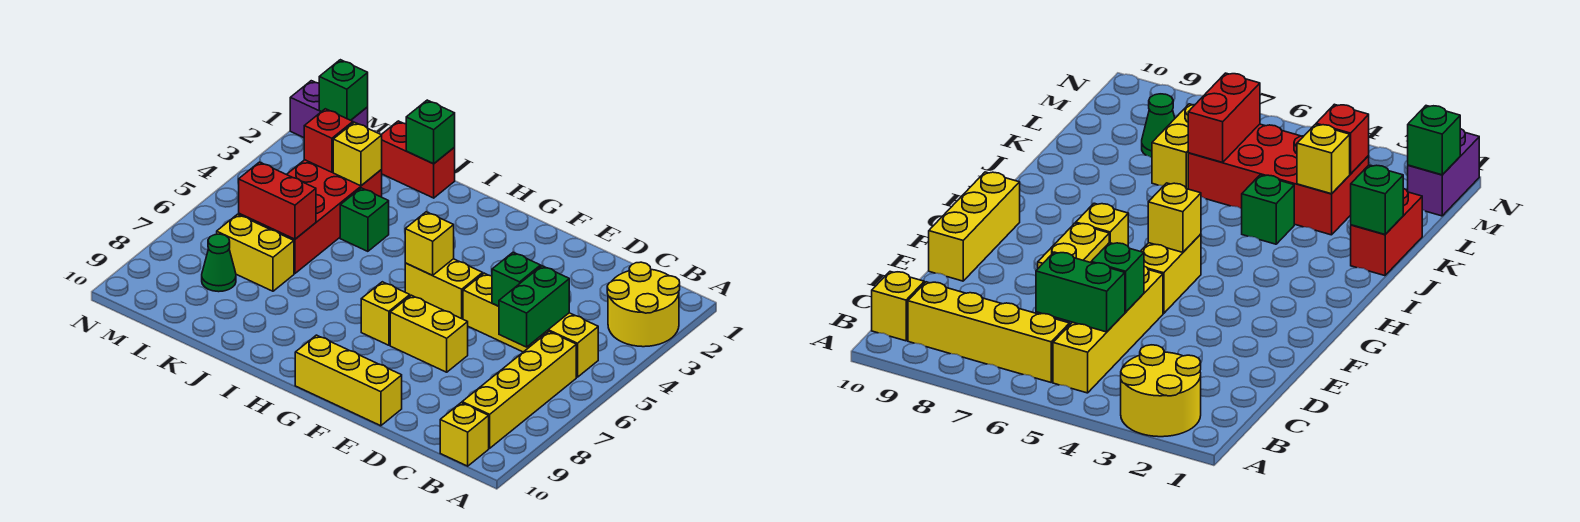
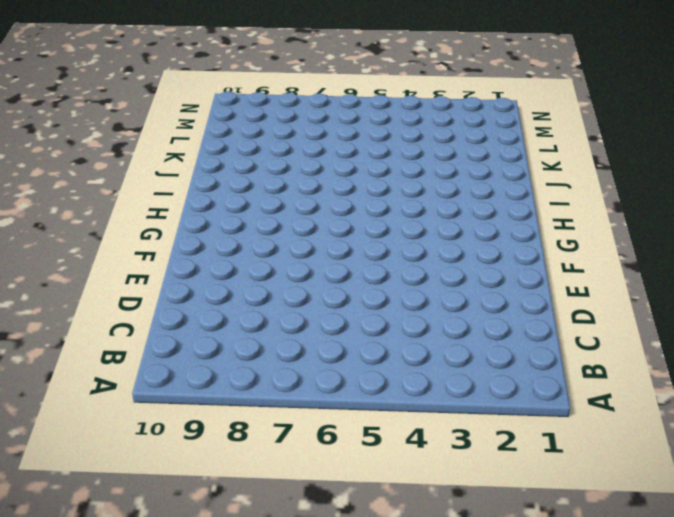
none -> yellow 2x2 round brick [607,262,680,347]
none -> yellow 1x4 brick [463,273,598,377]
none -> yellow 1x4 brick [462,332,576,448]

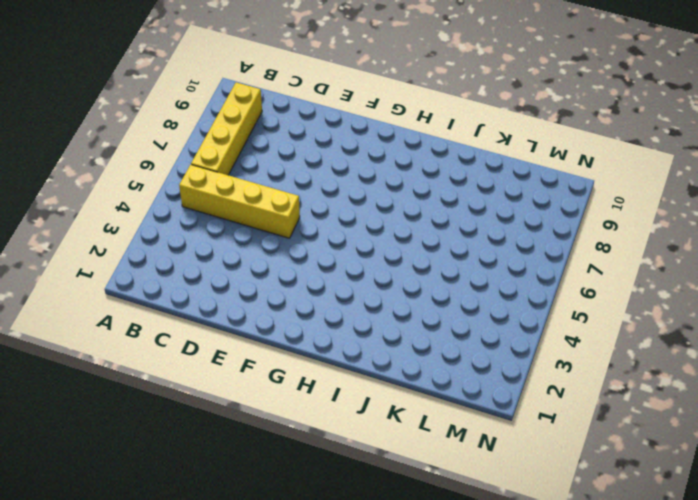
none -> yellow 2x2 round brick [607,262,680,347]
none -> yellow 1x1 brick [440,403,489,466]
none -> yellow 1x2 brick [390,295,468,372]

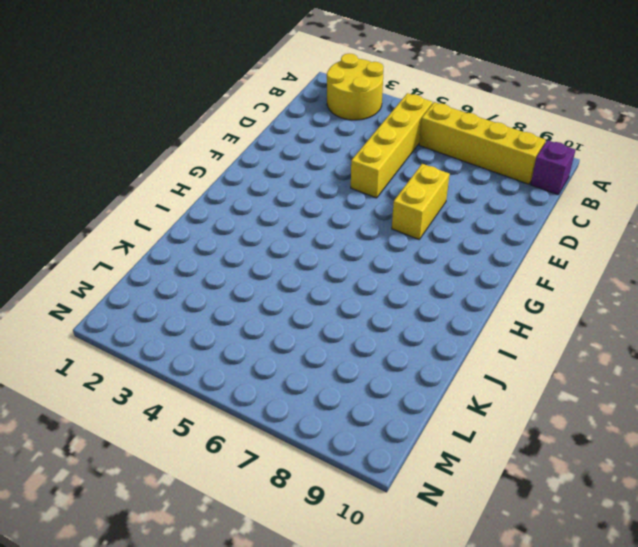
purple 1x1 brick [531,140,575,195] -> yellow 1x1 brick [440,403,489,466]
none -> yellow 1x3 brick [295,335,402,426]
none -> yellow 1x2 brick [405,259,483,319]
none -> yellow 1x1 brick [361,282,410,345]

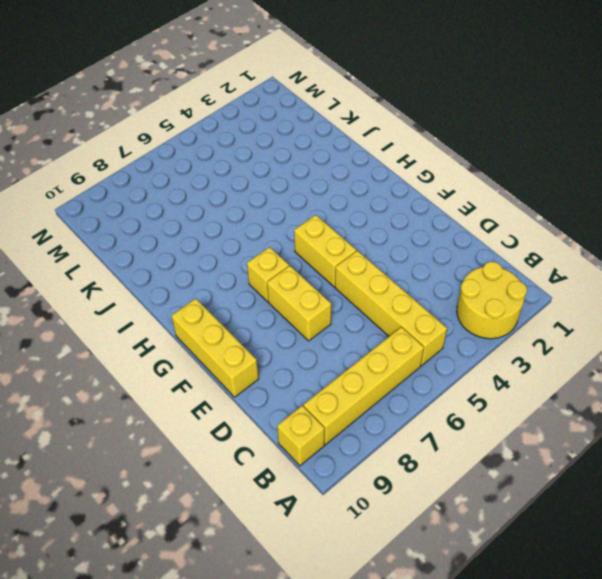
none -> red 1x2 brick [381,121,455,198]
none -> green 1x1 brick [340,188,389,251]
none -> red 2x4 brick [239,160,382,273]

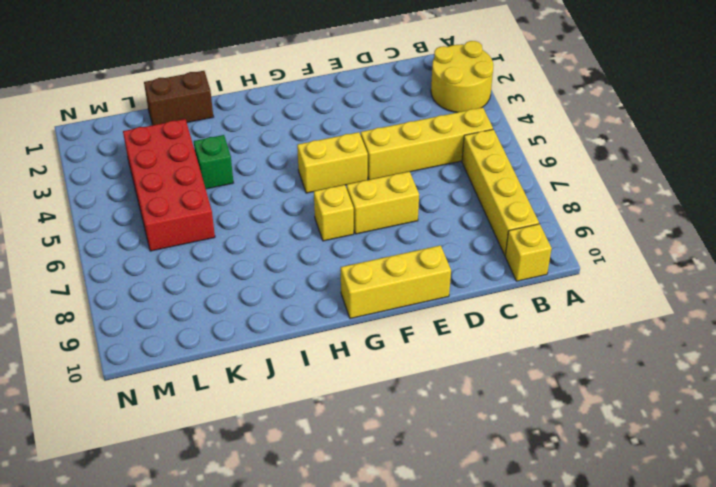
brown 1x2 brick [144,71,213,125] -> red 1x2 brick [381,121,455,198]
none -> yellow 1x2 brick [217,214,294,291]
none -> green 1x1 cone [202,234,236,292]
none -> purple 1x2 brick [290,81,368,138]

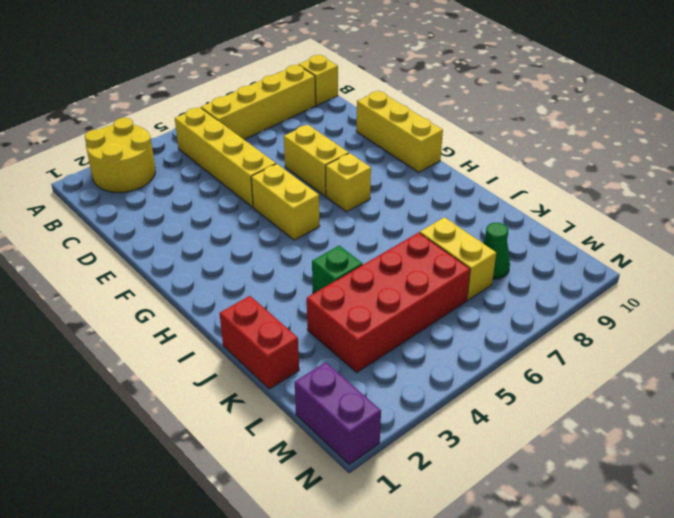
none -> green 1x2 brick [499,266,569,347]
none -> green 1x1 brick [492,252,541,306]
none -> yellow 1x1 brick [405,212,454,275]

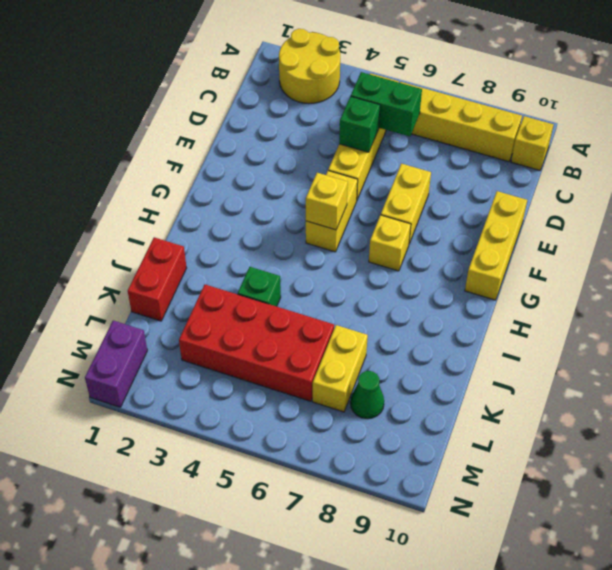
none -> green 1x1 brick [406,100,455,164]
none -> yellow 1x1 brick [333,122,382,186]
none -> red 1x2 brick [239,162,316,239]

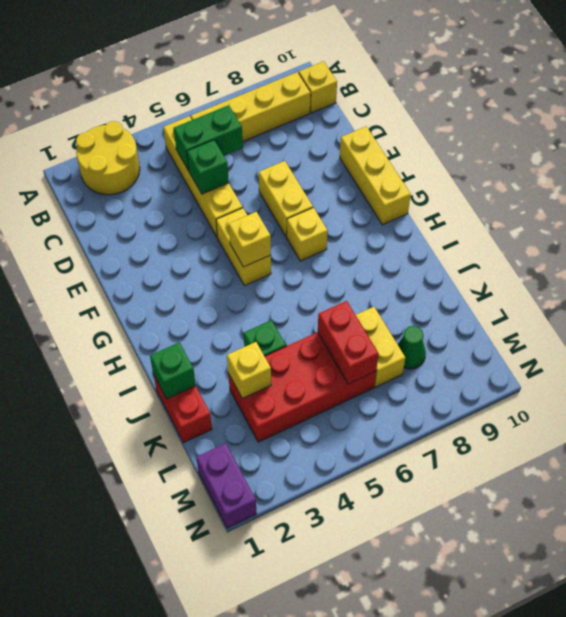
none -> red 1x1 brick [304,109,353,172]
none -> green 1x1 brick [319,60,368,120]

